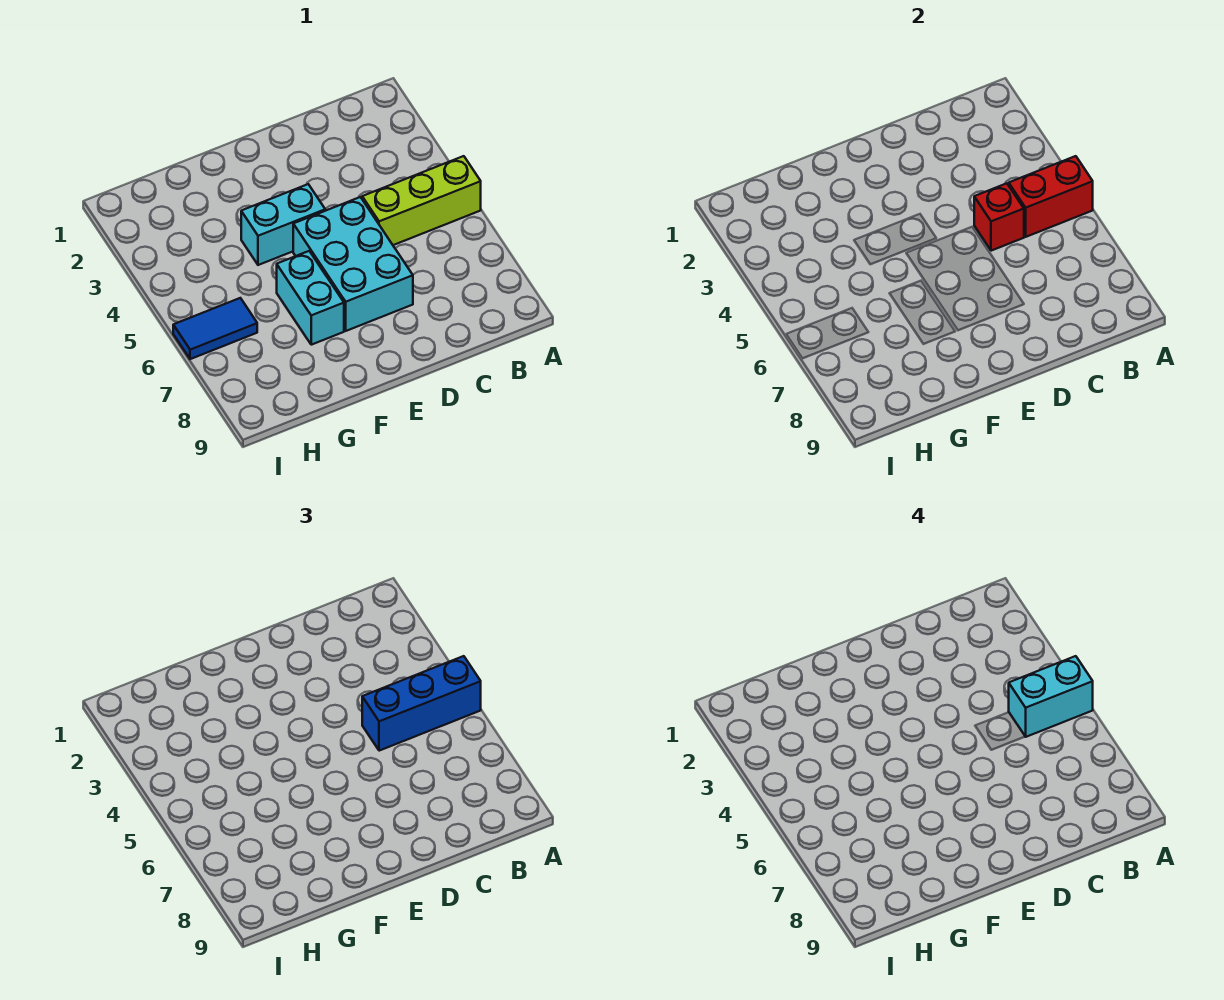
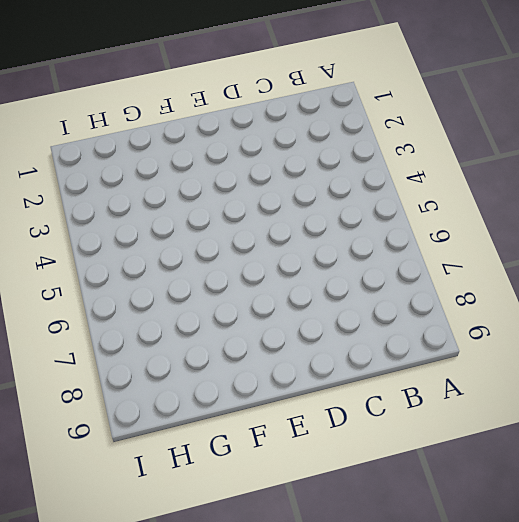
none -> lime 1x3 brick [362,156,481,245]
none -> cyan 2x3 brick [293,197,413,331]

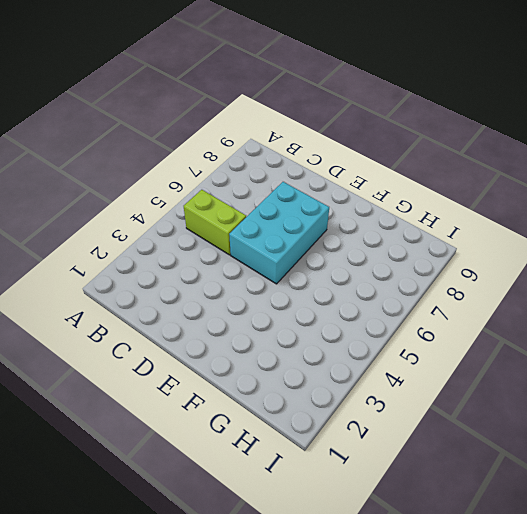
lime 1x2 brick [184,190,246,255] -> lime 1x3 brick [362,156,481,245]
none -> cyan 1x2 brick [241,184,325,265]
none -> cyan 1x2 brick [277,251,344,345]

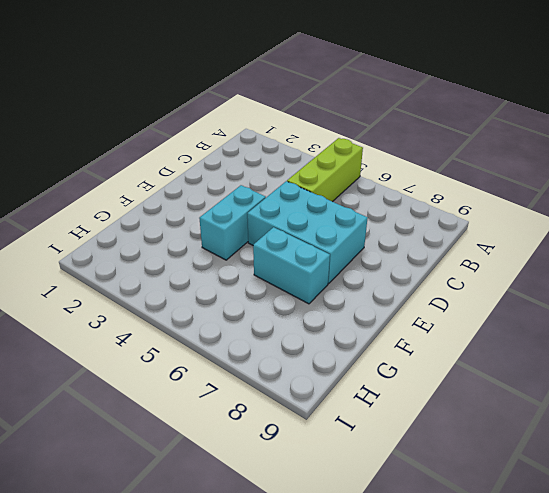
none -> blue 1x2 tile [173,298,257,359]
none -> red 1x2 brick [1009,156,1093,237]

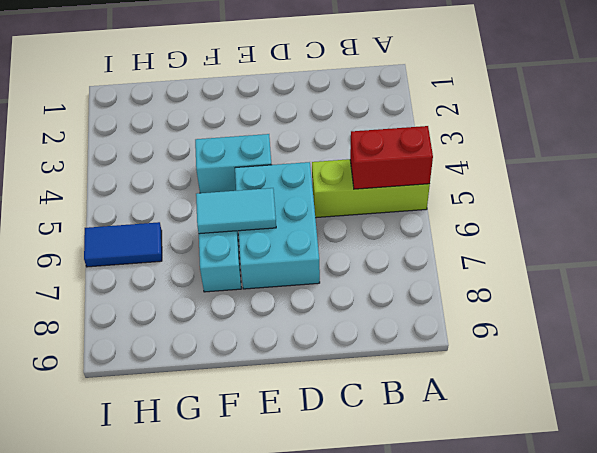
cyan 1x2 tile [196,188,276,234] -> none
none -> red 1x1 brick [974,183,1024,251]
none -> blue 1x3 brick [362,656,481,751]

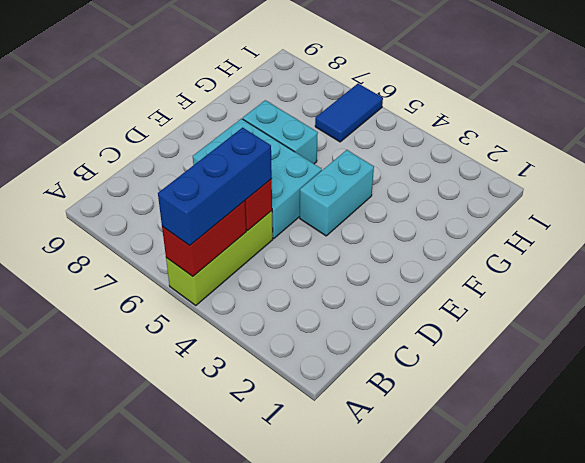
none -> cyan 1x2 brick [1009,656,1093,737]

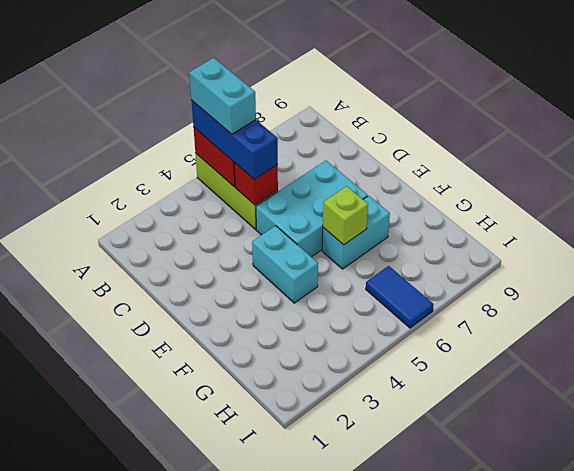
lime 1x1 brick [323,186,368,245] -> none

